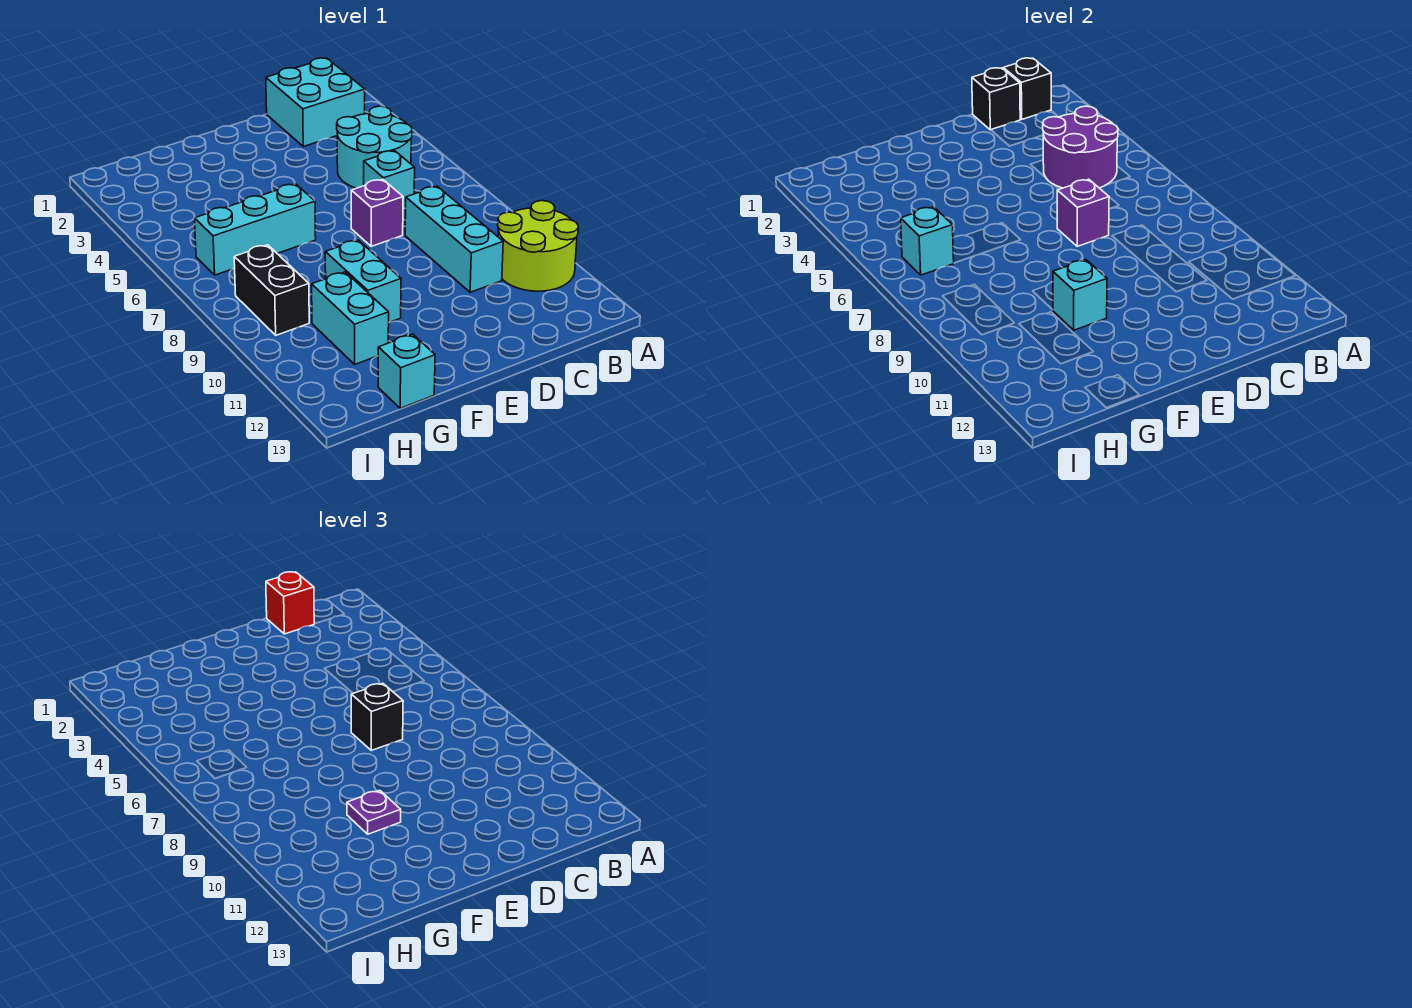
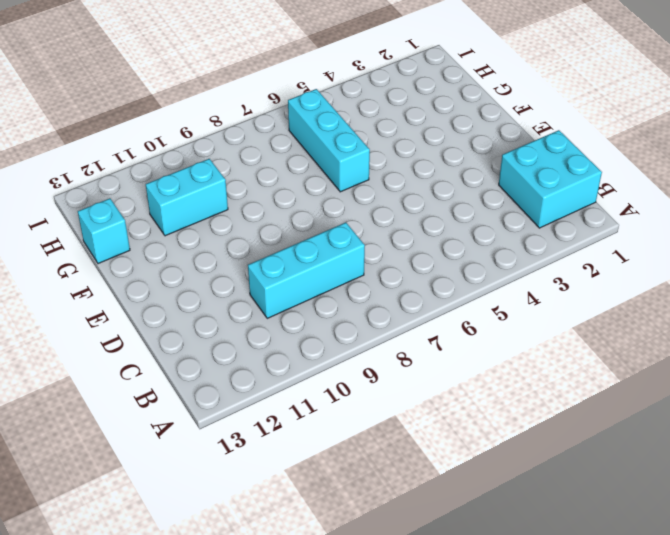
none -> lime 2x2 round brick [498,201,578,291]
none -> cyan 2x2 round brick [337,106,412,188]
none -> cyan 1x1 brick [364,151,415,209]

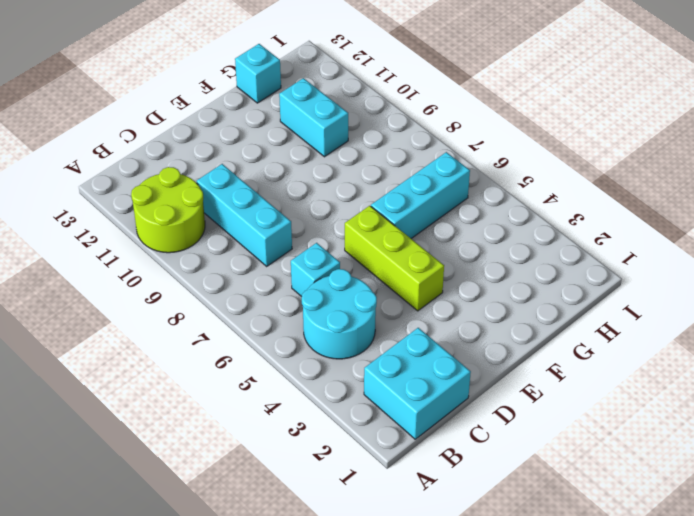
lime 1x3 brick [345,206,444,311] -> none
none -> purple 1x1 brick [351,179,403,246]
none -> cyan 1x2 brick [325,240,401,322]
none -> black 1x2 brick [234,245,309,335]

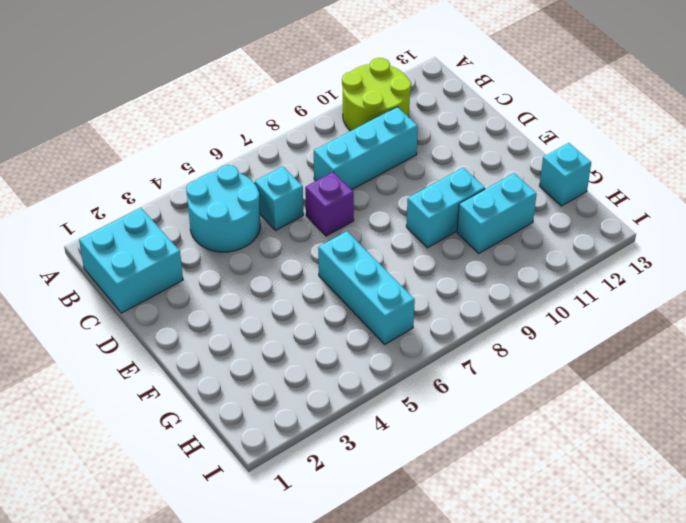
none -> black 1x2 brick [234,245,309,335]
none -> black 1x1 brick [1003,58,1051,119]
none -> purple 2x2 round brick [1043,106,1118,188]

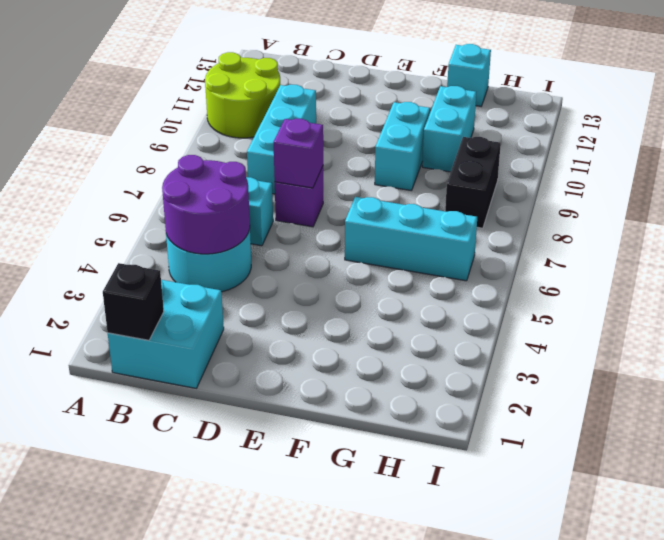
none -> black 1x1 brick [972,68,1020,130]
none -> cyan 1x1 brick [1053,260,1107,330]
none -> cyan 1x1 brick [900,207,954,275]

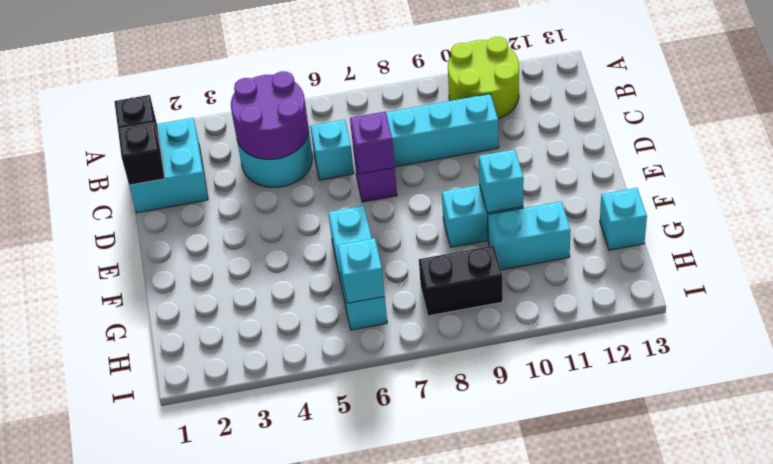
none -> red 1x1 brick [266,572,314,634]
none -> black 1x1 brick [351,683,403,750]
none -> purple 1x1 plate [347,790,401,834]

